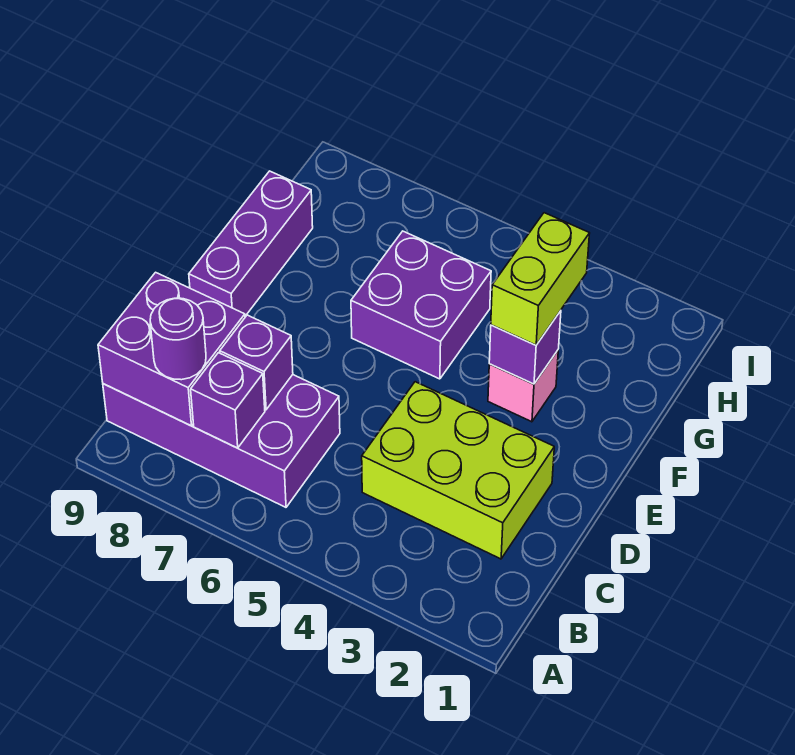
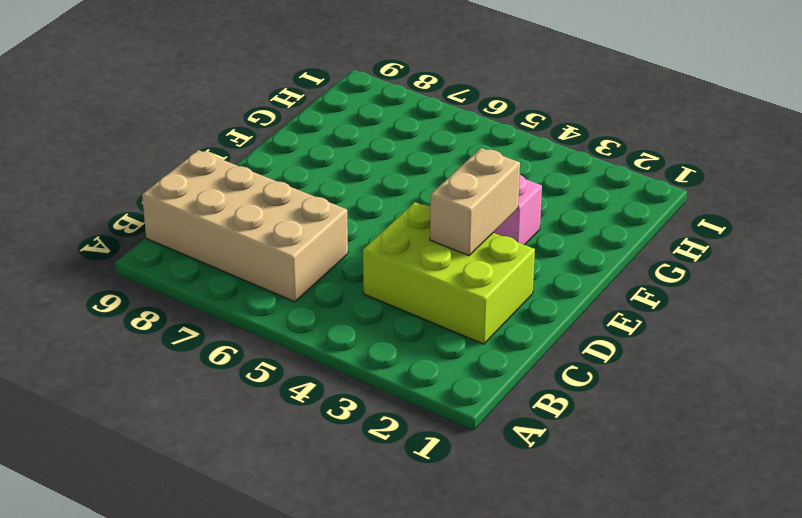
tan 2x4 brick [142,150,348,302] -> purple 2x4 brick [103,375,340,507]
tan 1x2 brick [430,148,520,256] -> none
none -> purple 1x3 brick [189,171,313,316]
none -> purple 2x2 brick [351,231,491,379]

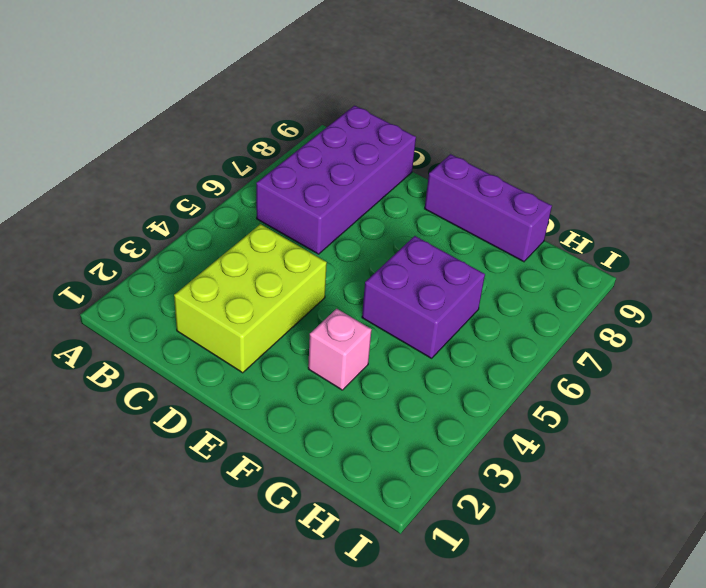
none -> purple 1x1 brick [191,353,265,448]
none -> purple 2x2 brick [98,272,245,426]

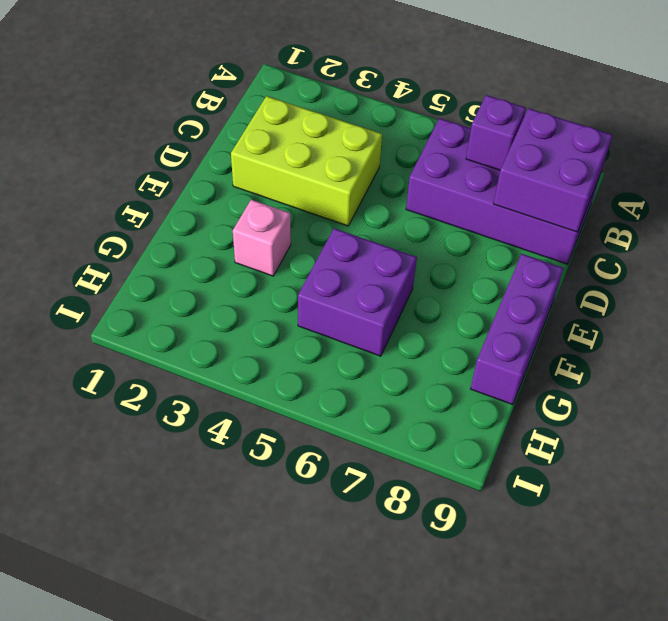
none -> purple 1x1 brick [220,315,293,410]
none -> purple 1x1 brick [489,311,561,384]

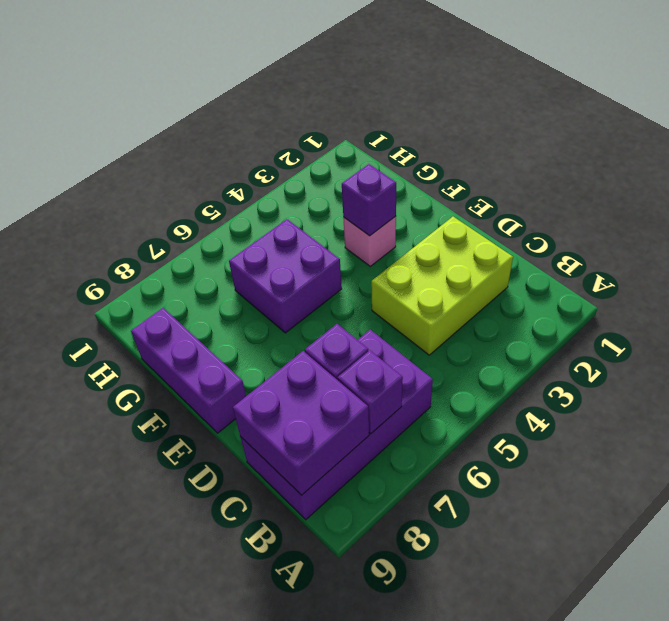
none -> purple 1x1 round brick [150,298,206,380]
none -> lime 1x2 brick [491,213,590,345]

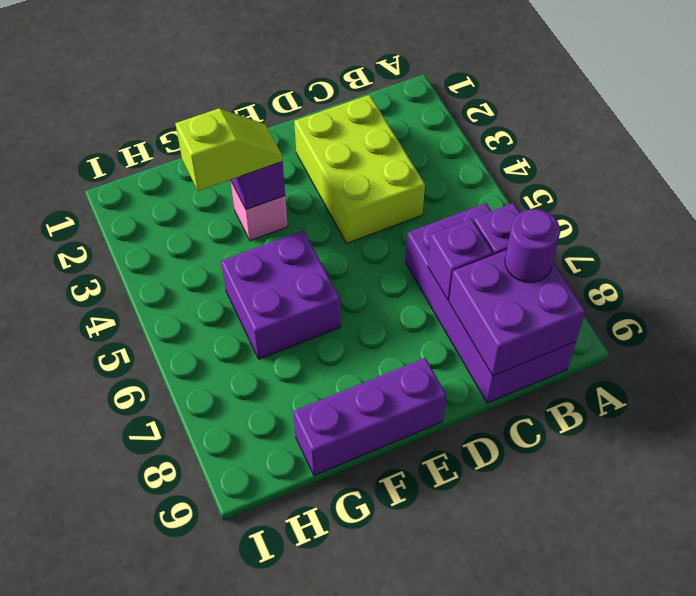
lime 1x2 slope [175,109,283,191] -> lime 1x2 brick [491,213,590,345]

